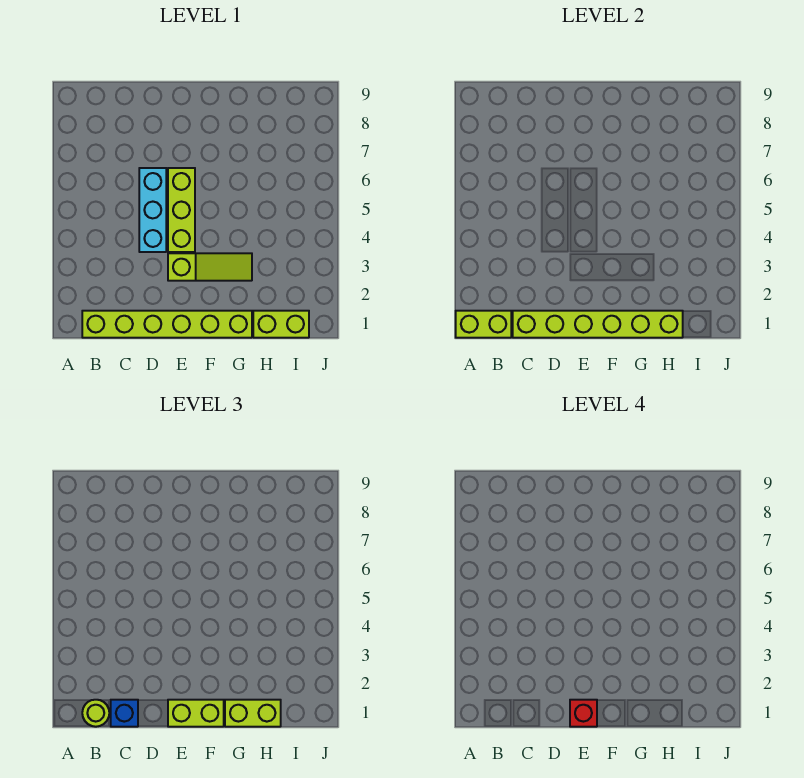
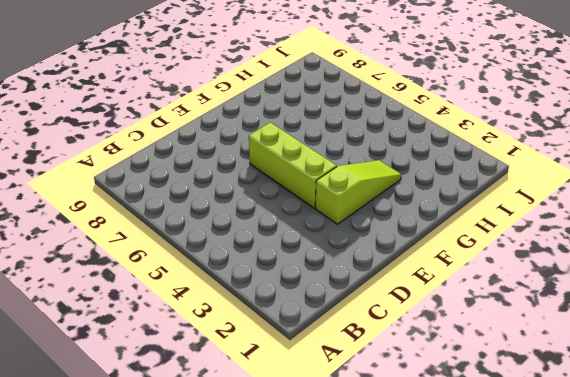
none -> lime 1x6 brick [82,311,252,338]
none -> cyan 1x3 brick [139,168,166,252]
none -> lime 1x2 brick [253,311,309,338]

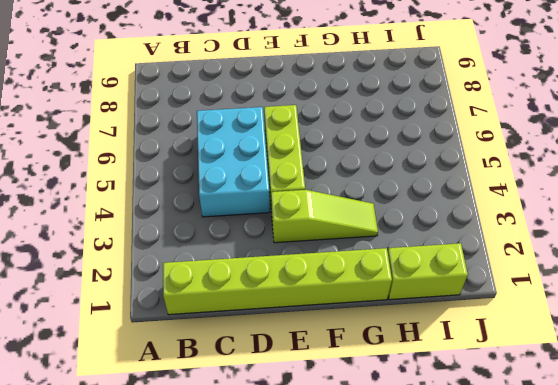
cyan 2x3 brick [197,107,270,217] -> cyan 1x3 brick [139,168,166,252]
none -> lime 1x2 brick [456,311,511,338]
none -> lime 1x6 brick [513,311,683,338]
none -> lime 1x1 round brick [82,700,109,727]

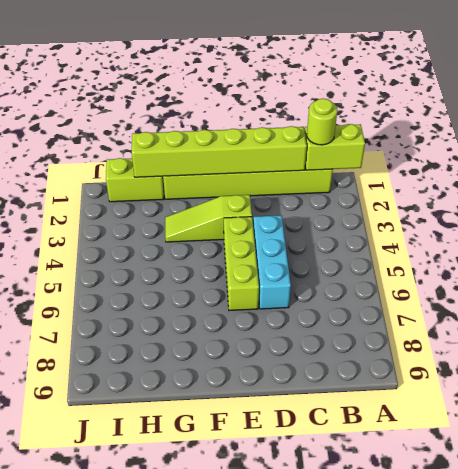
none -> blue 1x1 brick [111,700,138,727]
none -> lime 1x2 brick [168,700,224,727]
none -> lime 1x2 brick [225,700,281,727]

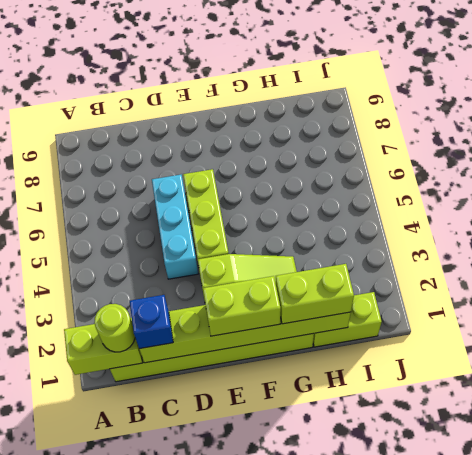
none -> red 1x1 brick [570,700,597,727]

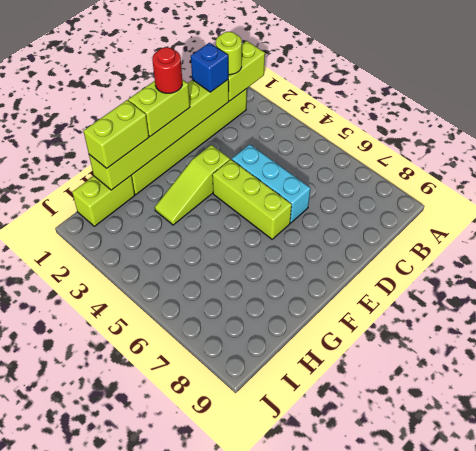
red 1x1 round brick [152,47,182,93] -> red 1x1 brick [570,700,597,727]

